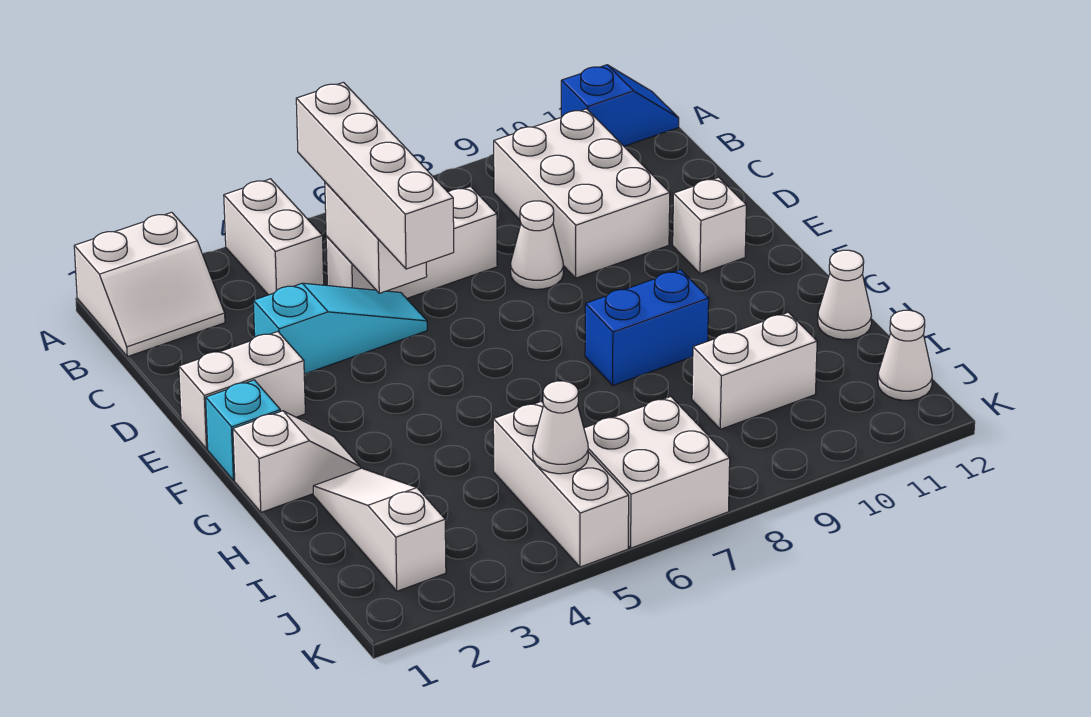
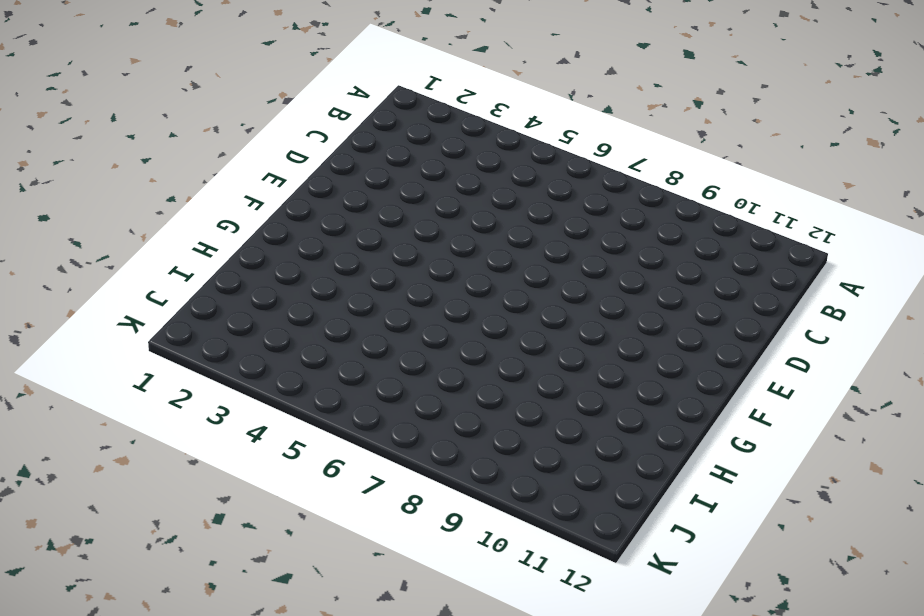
none -> white 2x2 slope [74,212,225,357]
none -> white 1x2 brick [224,179,324,295]
none -> blue 1x2 slope [561,65,679,146]

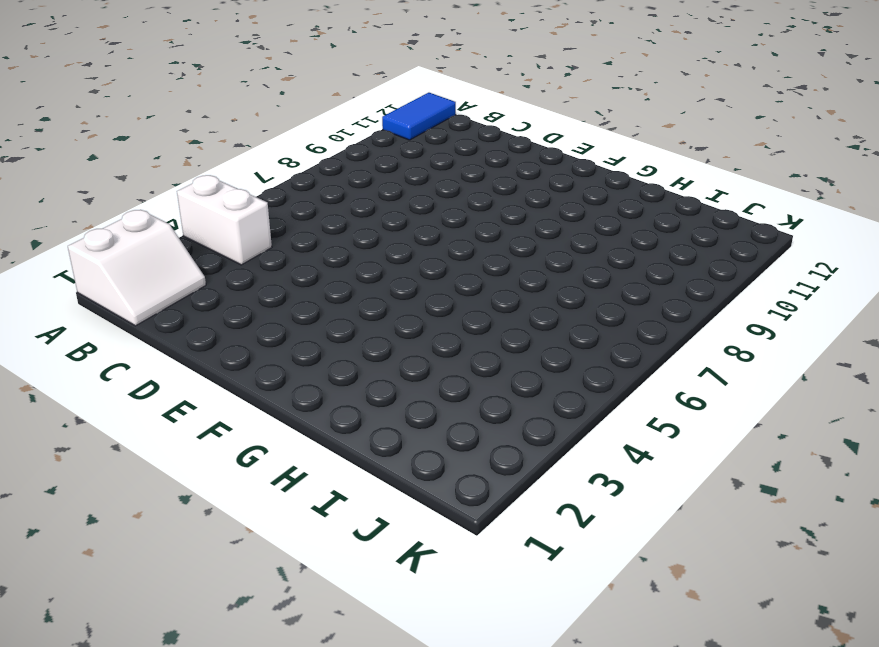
blue 1x2 tile [382,93,456,140] -> blue 1x2 slope [561,65,679,146]
none -> white 2x3 brick [494,109,670,278]
none -> white 1x3 brick [326,187,497,298]
none -> cyan 1x3 slope [253,283,427,374]

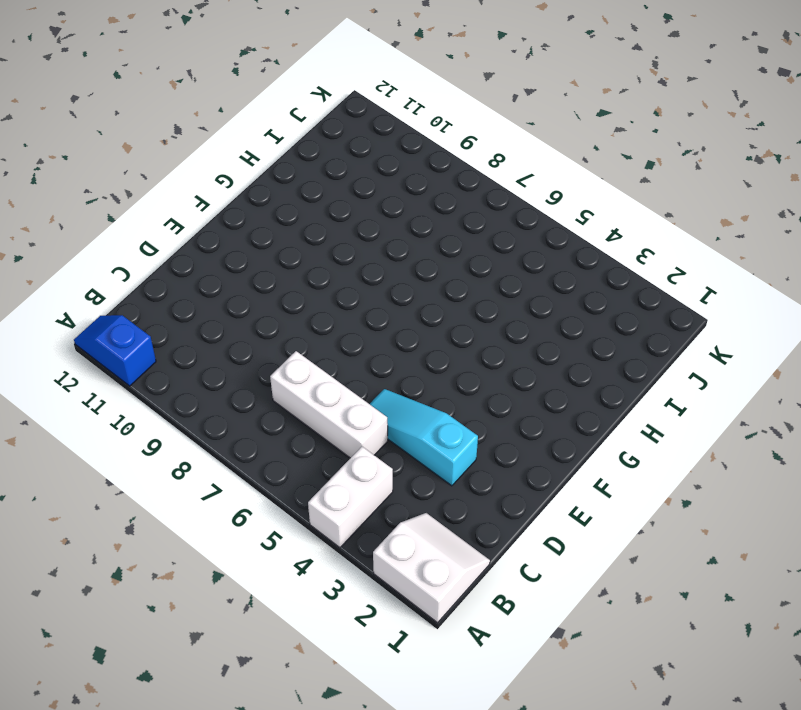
none -> white 2x3 brick [494,109,670,278]
none -> white 1x1 cone [511,201,563,289]
none -> white 1x2 brick [179,332,305,449]

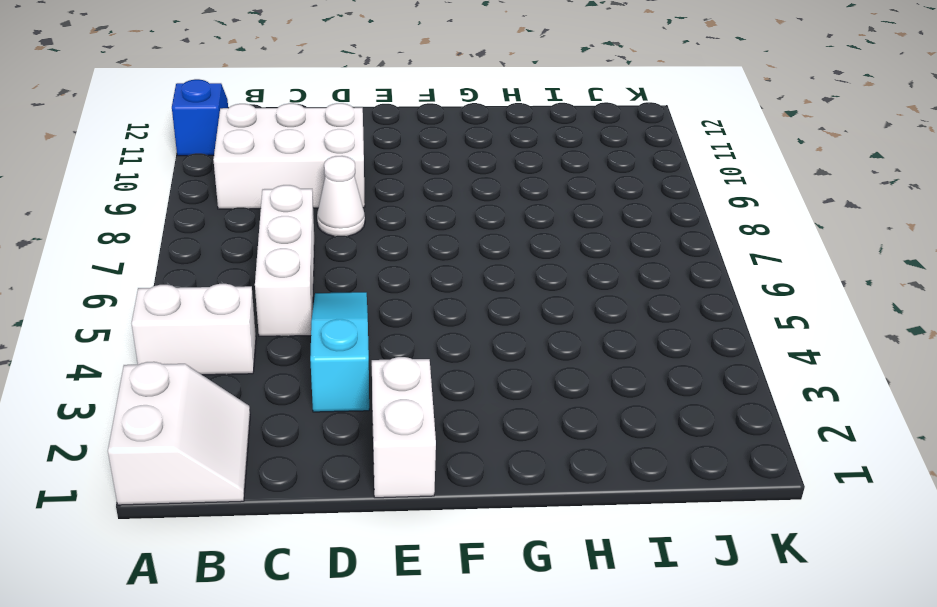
none -> white 1x1 brick [673,177,746,274]
none -> cyan 1x1 brick [206,380,281,480]
none -> white 1x2 slope [233,411,360,512]

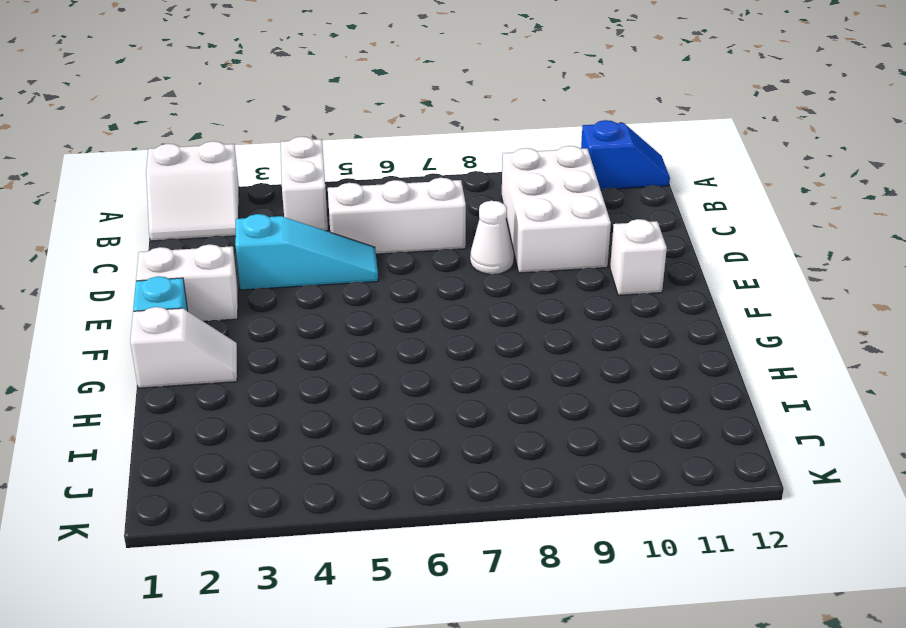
none -> blue 1x2 brick [585,270,709,385]
none -> white 1x3 slope [313,468,446,591]
none -> white 1x1 cone [818,250,871,340]

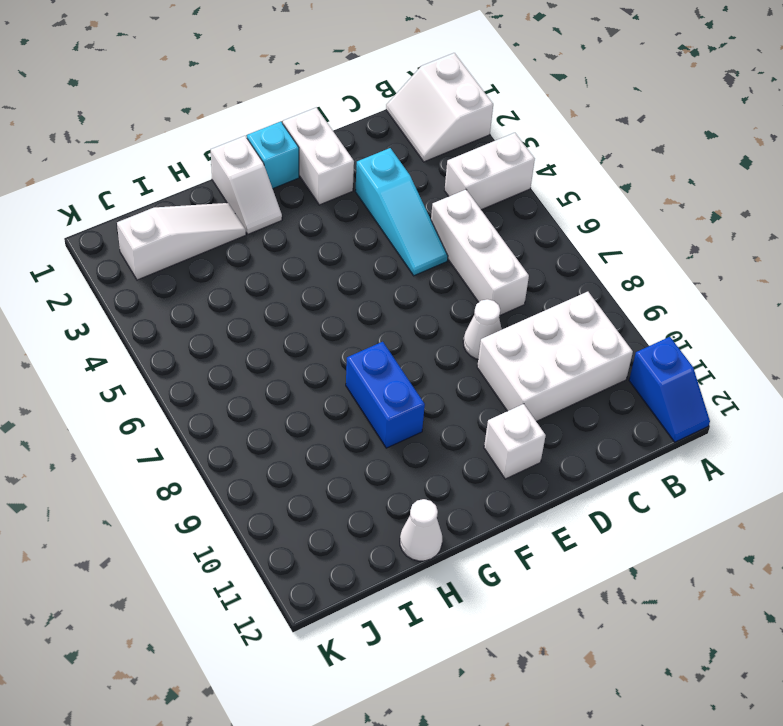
none -> white 1x3 brick [493,401,629,567]
none -> white 1x2 brick [692,312,817,429]
none -> white 2x2 brick [584,396,730,548]

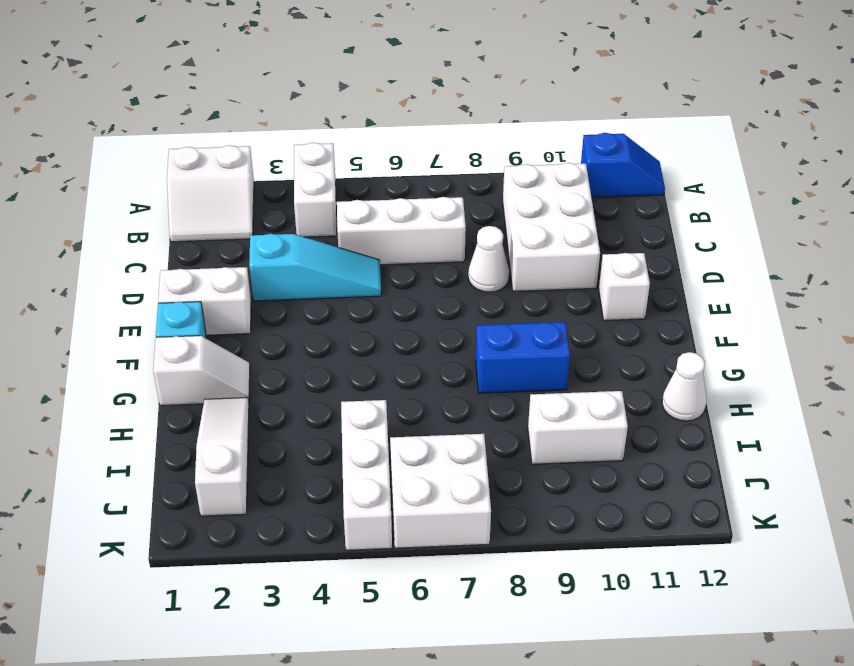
none -> white 1x1 cone [878,310,932,400]
none -> white 1x2 brick [325,182,427,293]
none -> white 1x1 cone [533,381,588,474]

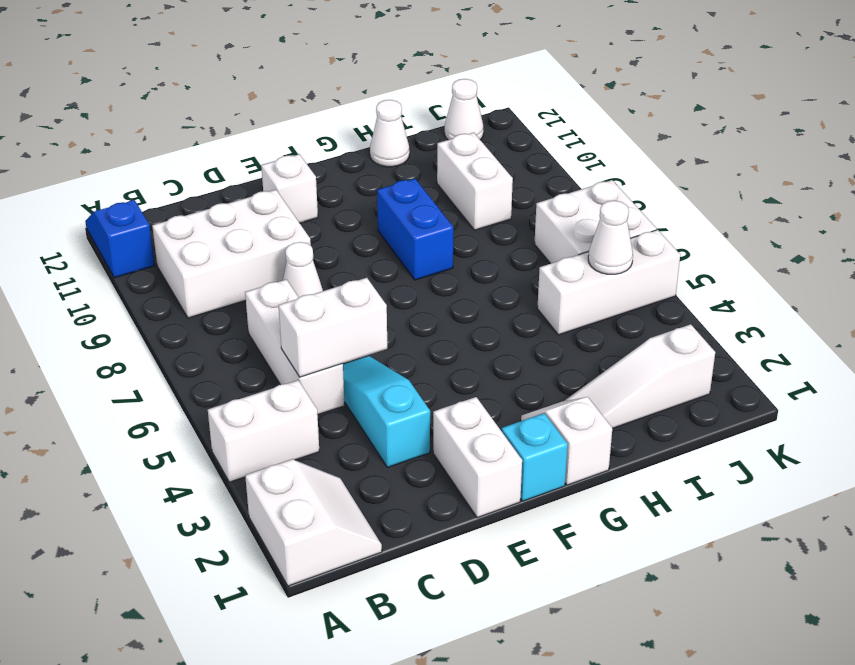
none -> white 1x4 brick [296,82,454,269]

